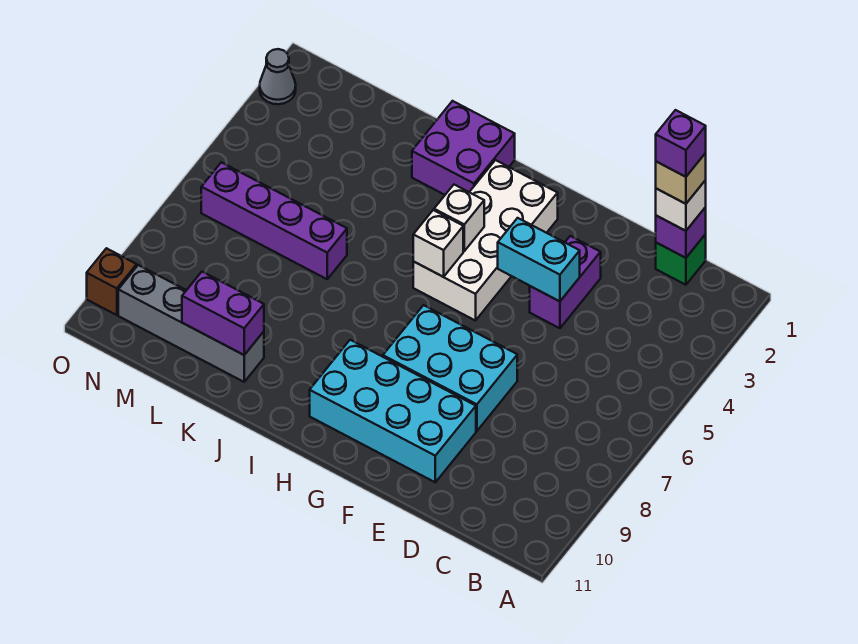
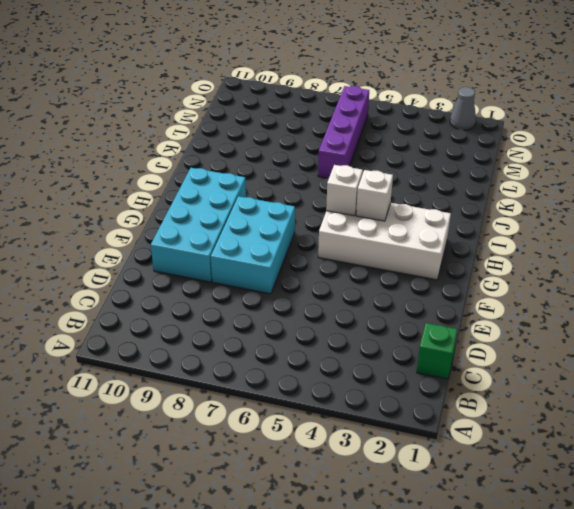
none -> purple 1x2 brick [530,236,601,328]
none -> purple 2x2 brick [412,101,515,195]
none -> grey 1x4 brick [118,265,264,382]

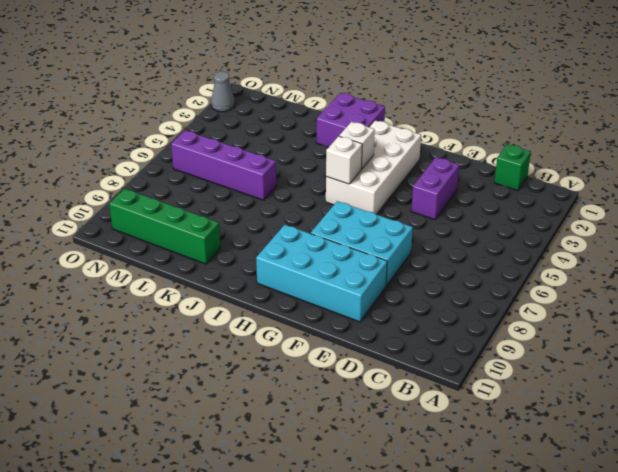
green 1x4 brick [109,189,220,264] -> grey 1x4 brick [118,265,264,382]
none -> brown 1x1 brick [87,248,137,315]
none -> purple 1x1 brick [656,207,706,258]
none -> cyan 1x2 brick [498,218,580,301]

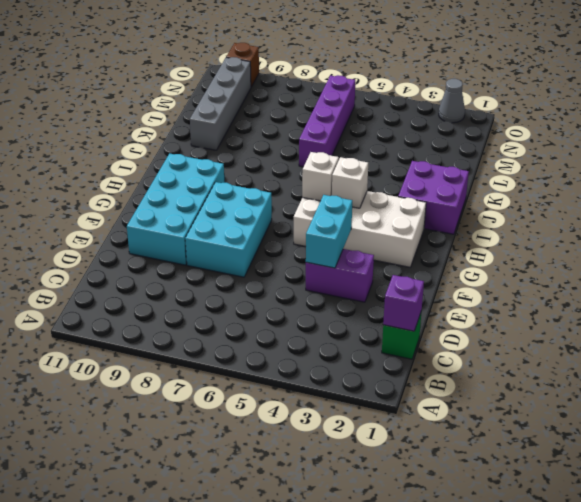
none -> purple 1x2 brick [182,272,264,355]
none -> white 1x1 brick [656,180,706,231]
none -> tan 1x1 brick [656,153,706,204]

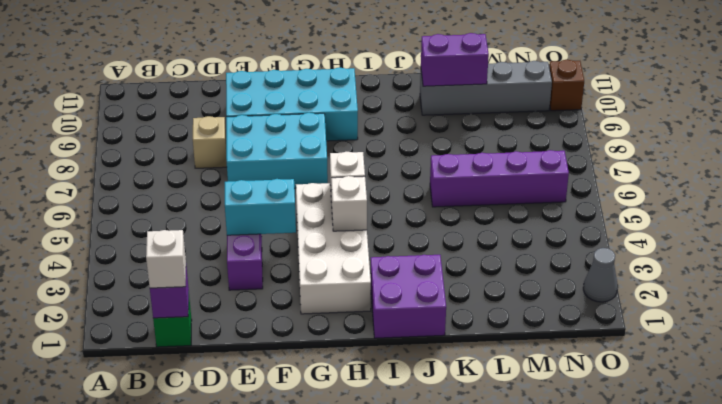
tan 1x1 brick [193,116,227,168] -> tan 1x1 brick moved to [656,153,706,204]
none -> purple 1x1 brick [656,110,706,177]

